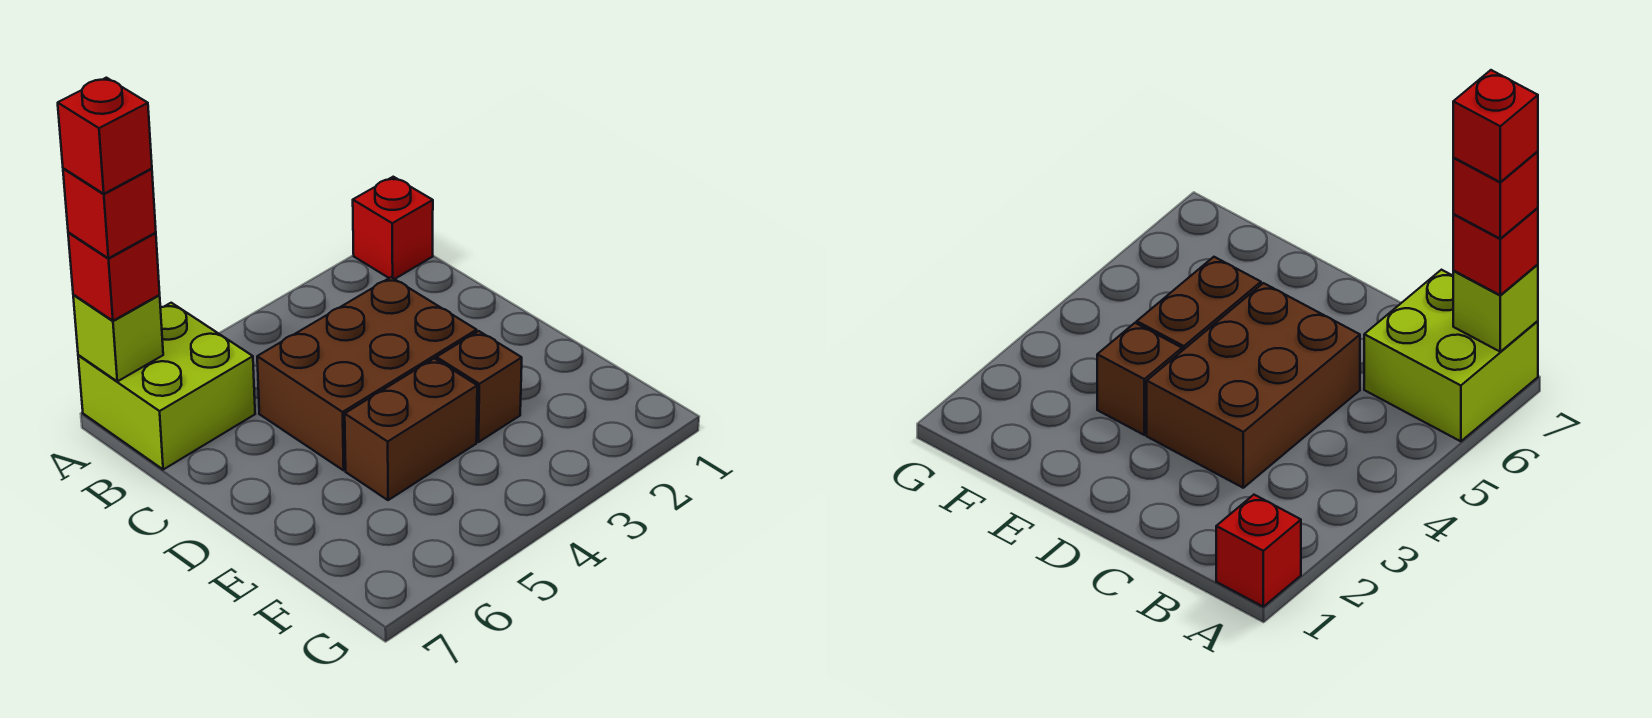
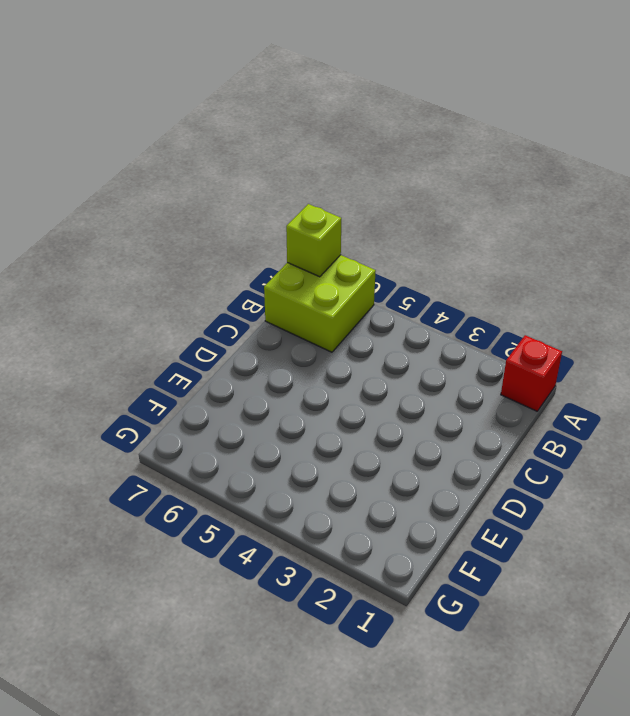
none -> brown 2x3 brick [257,277,477,470]
none -> brown 1x1 brick [436,331,522,442]

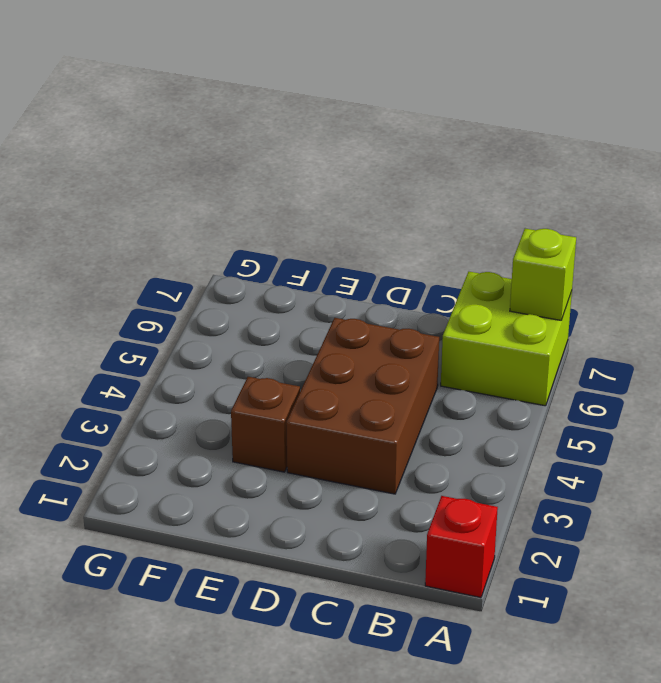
none -> brown 1x2 brick [345,358,477,500]
none -> red 1x1 brick [68,232,160,321]

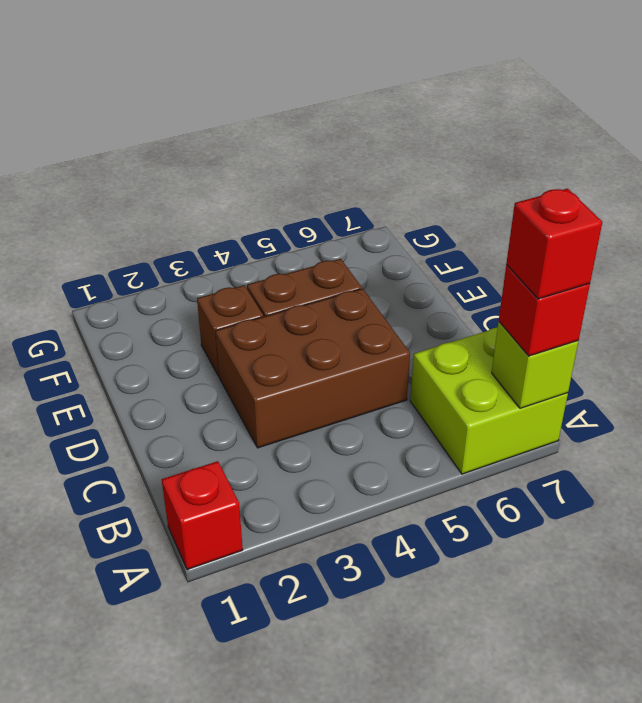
none -> red 1x1 brick [58,78,152,194]

